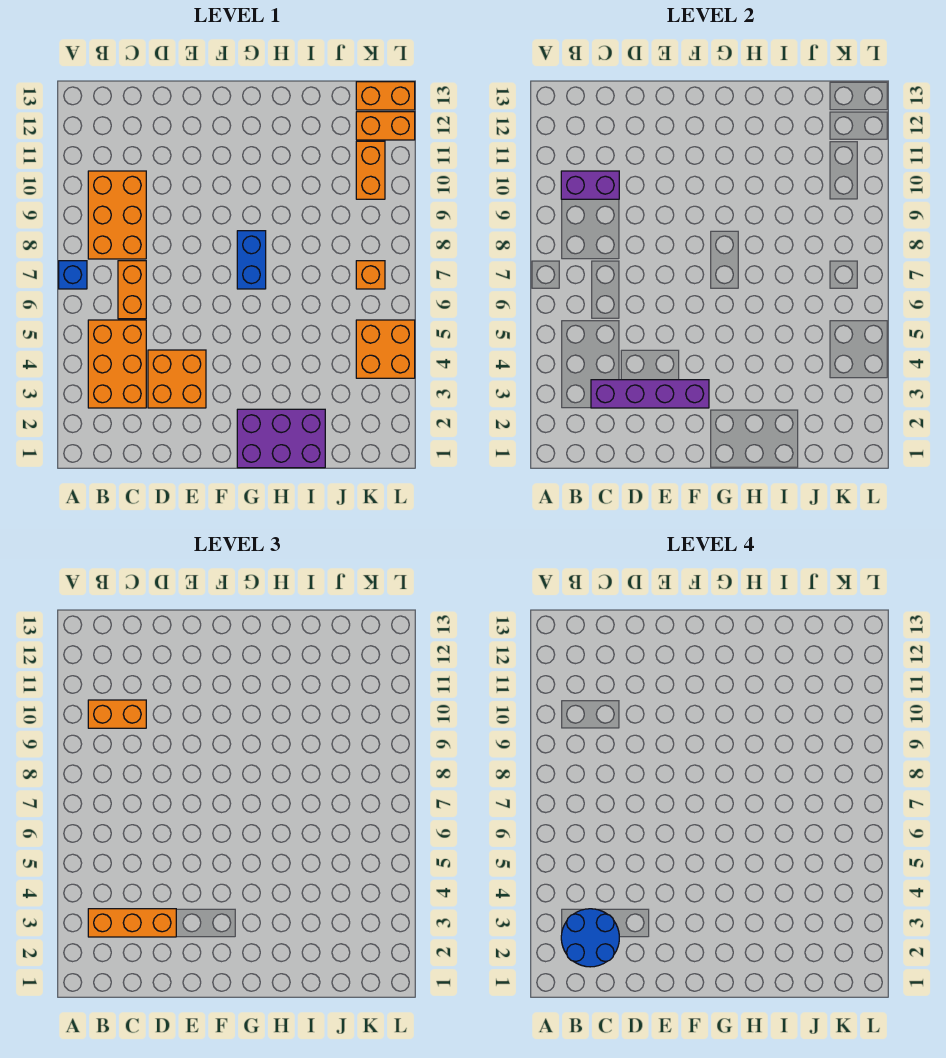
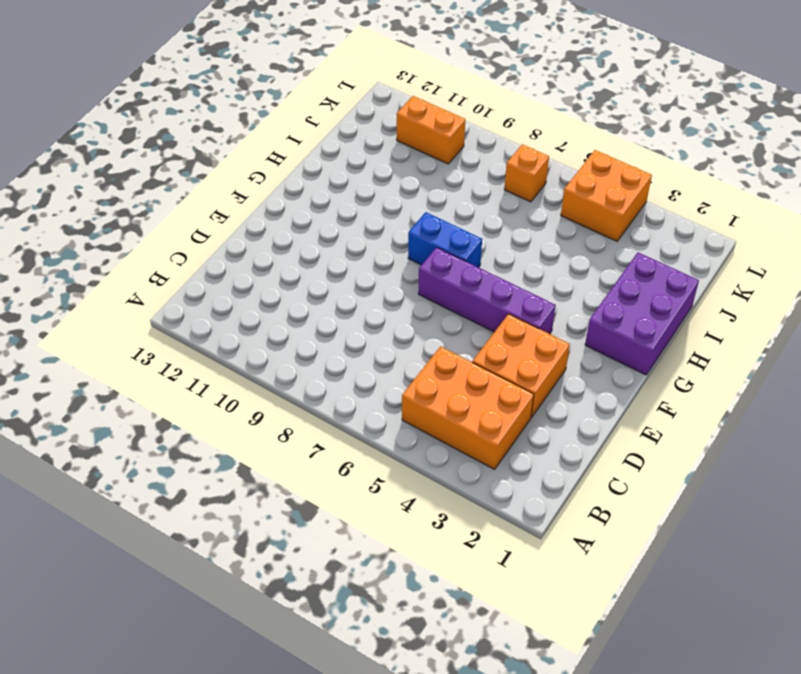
purple 1x4 brick [418,247,556,334] -> purple 1x4 brick turned to [591,380,709,408]
none -> blue 1x1 brick [59,261,87,289]
none -> orange 2x3 brick [88,171,146,259]
none -> orange 1x2 brick [118,261,146,319]

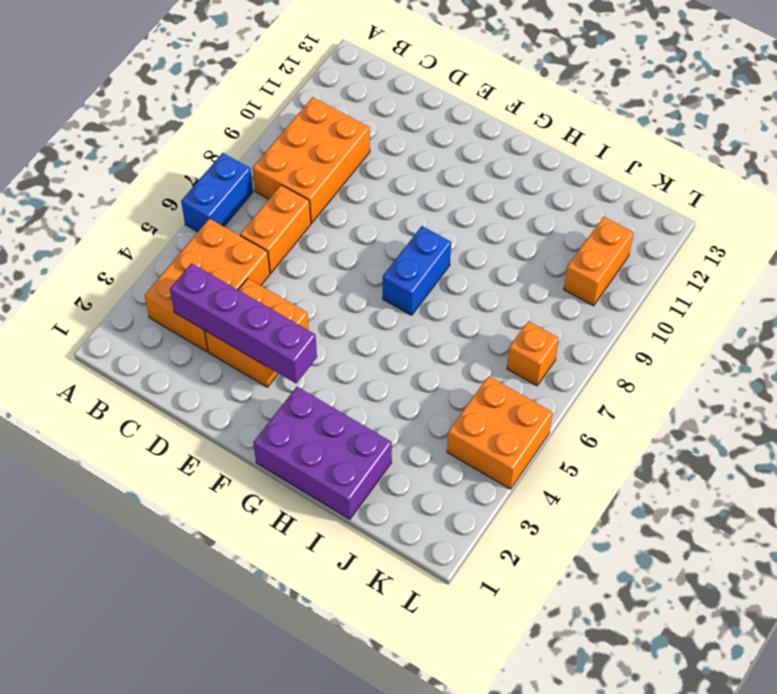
blue 1x2 brick [181,153,253,232] -> blue 1x1 brick [59,261,87,289]
none -> orange 1x2 brick [356,112,415,140]
none -> orange 1x2 brick [356,82,415,110]
none -> purple 1x2 brick [561,171,619,199]

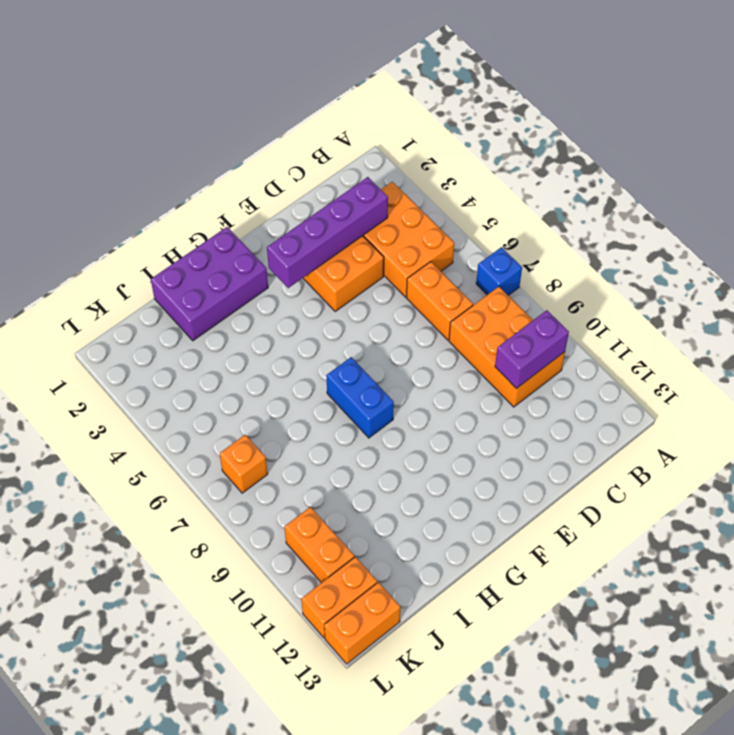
none -> orange 2x2 brick [356,320,415,378]
none -> orange 1x3 brick [88,909,176,937]
none -> orange 1x2 brick [88,700,146,728]

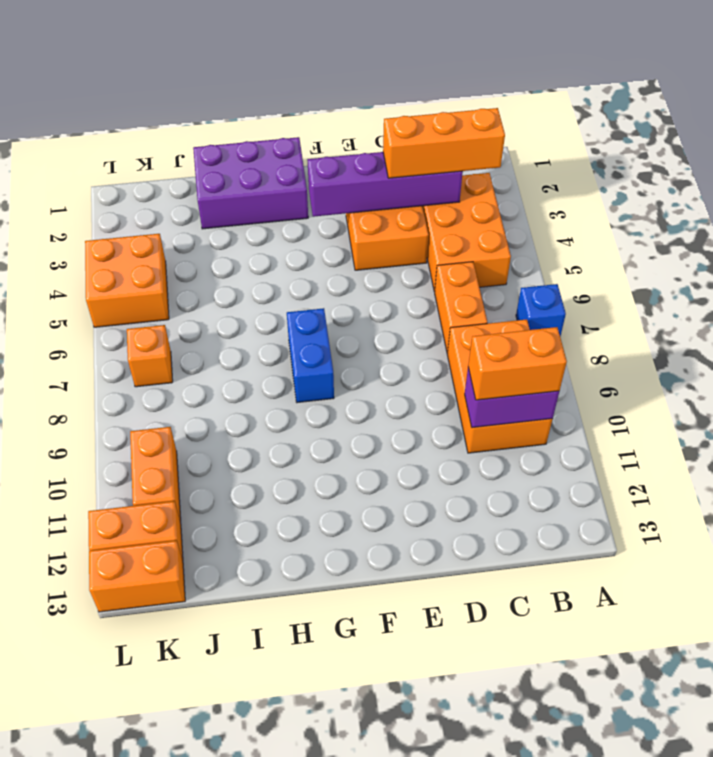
none -> blue 2x2 round brick [561,909,619,967]

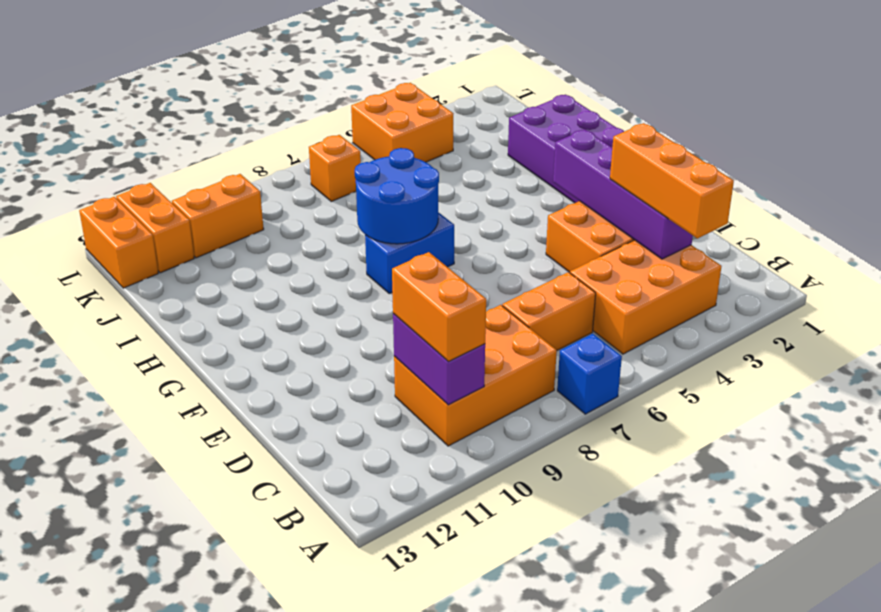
blue 2x2 round brick [355,148,439,244] -> blue 2x2 round brick moved to [561,909,619,967]

